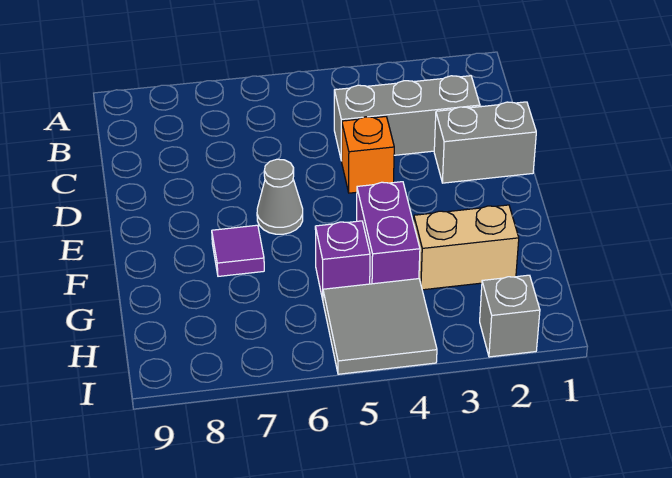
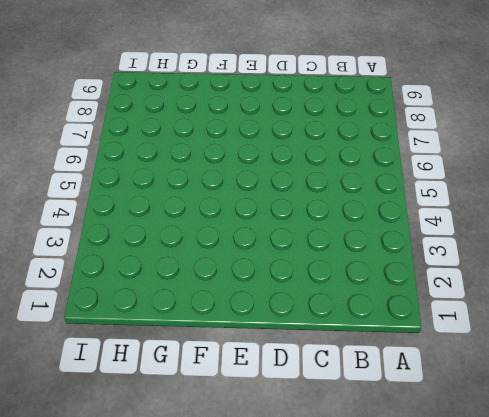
none -> grey 1x3 brick [334,76,480,161]
none -> grey 1x2 brick [434,102,536,183]

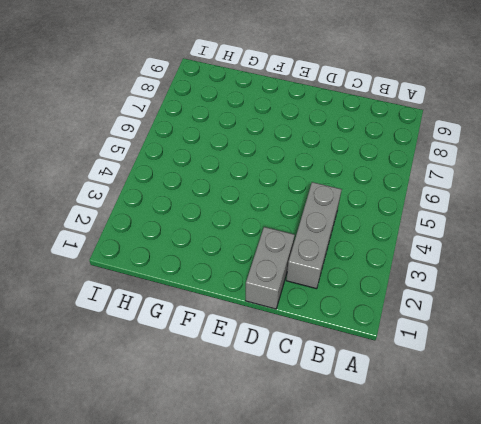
none -> orange 1x1 brick [342,117,394,193]
none -> grey 1x1 cone [257,159,303,234]

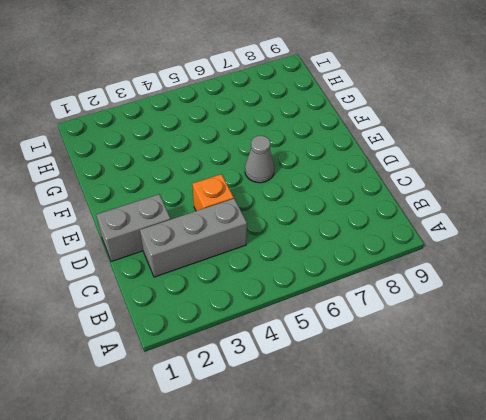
none -> purple 1x2 brick [357,182,420,284]
none -> purple 1x1 tile [212,225,264,276]

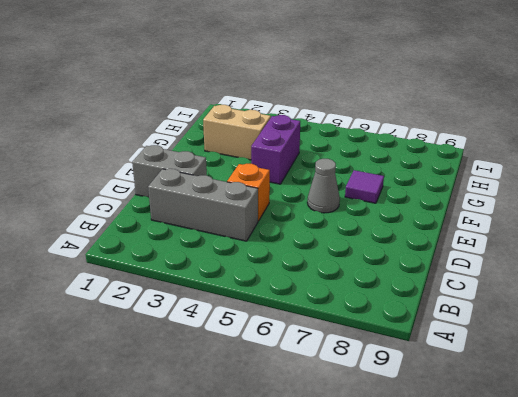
none -> purple 1x1 brick [315,221,370,299]
none -> grey 2x2 tile [323,279,437,374]

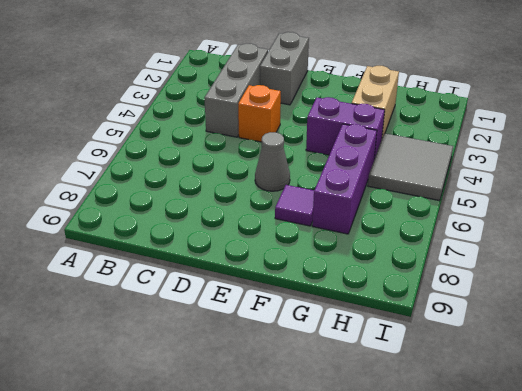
purple 1x3 brick [312,124,377,234] -> purple 1x1 brick [315,221,370,299]
none -> grey 1x1 brick [480,275,540,357]

